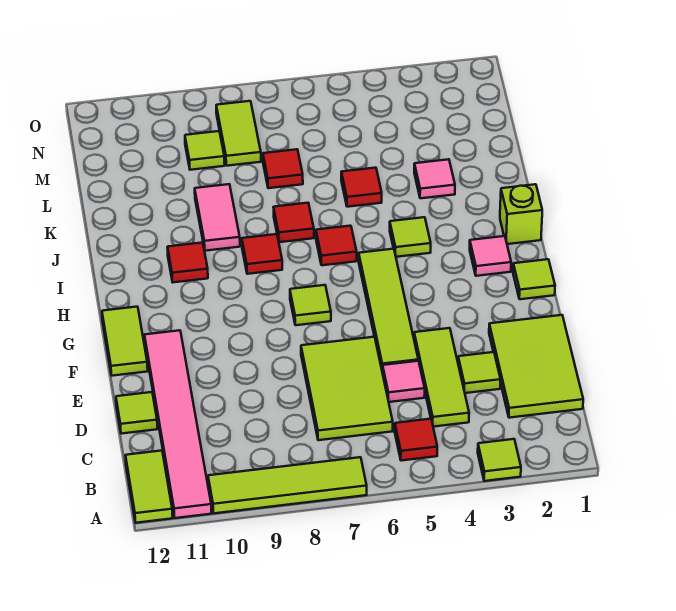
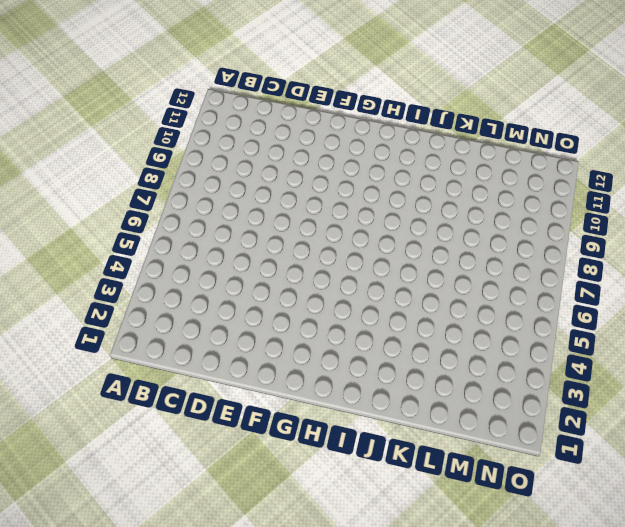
none -> lime 1x1 tile [478,439,521,481]
none -> lime 1x4 tile [208,457,367,513]
none -> pink 1x6 tile [144,330,211,518]

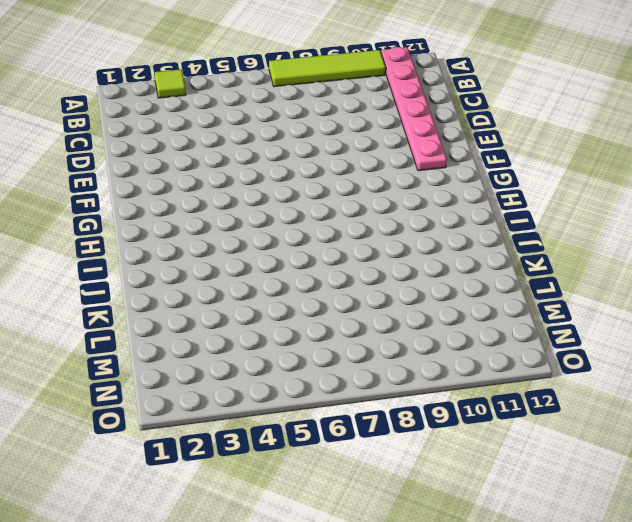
pink 1x6 plate [381,47,447,171] -> pink 1x6 tile [144,330,211,518]
none -> lime 1x2 tile [126,451,173,523]
none -> red 1x1 tile [395,419,437,461]
none -> lime 2x3 tile [489,315,583,418]

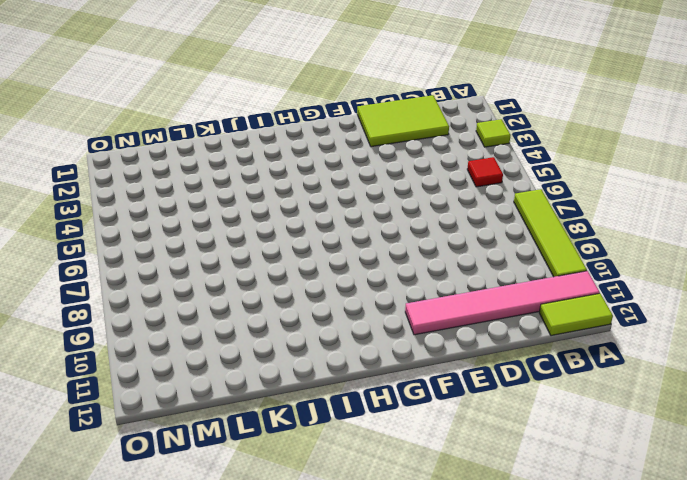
none -> lime 1x3 tile [414,328,469,427]
none -> lime 2x3 tile [301,337,393,440]
none -> lime 1x1 tile [458,352,501,393]

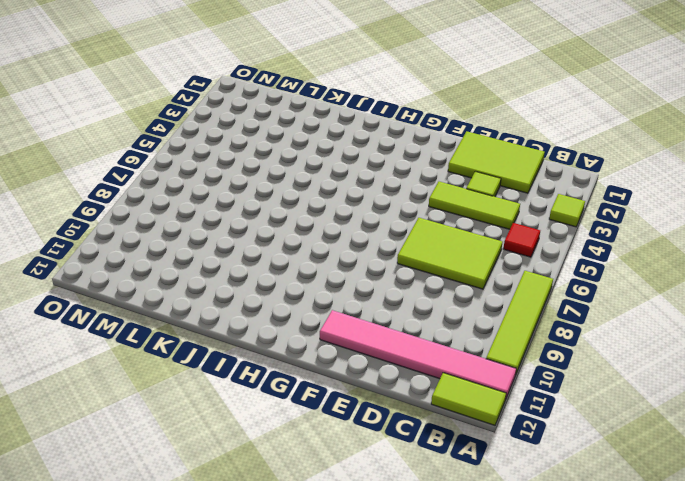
none -> pink 1x1 tile [383,361,425,402]
none -> lime 1x1 tile [116,392,157,434]
none -> lime 1x4 tile [359,249,418,373]

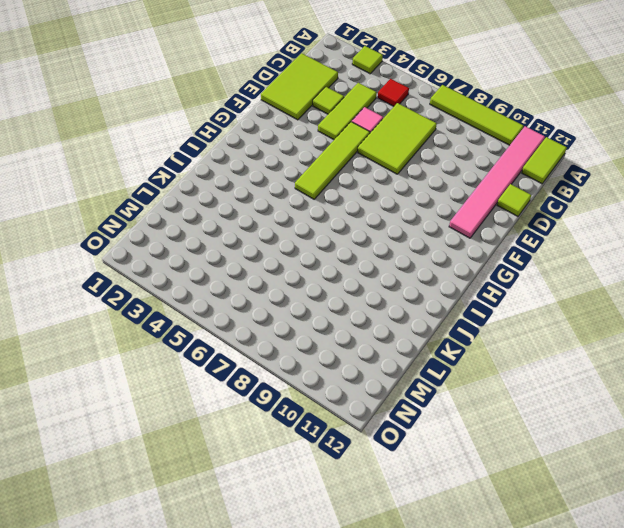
none -> lime 1x2 tile [102,307,148,376]
none -> lime 1x1 tile [513,259,555,299]
none -> lime 1x1 tile [290,285,331,325]

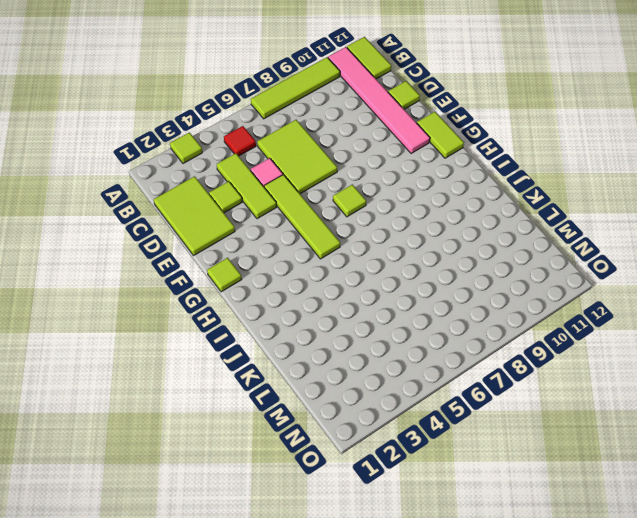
none -> pink 1x1 tile [470,236,511,276]
none -> lime 1x1 brick [500,184,542,244]
none -> lime 1x1 tile [390,217,431,257]

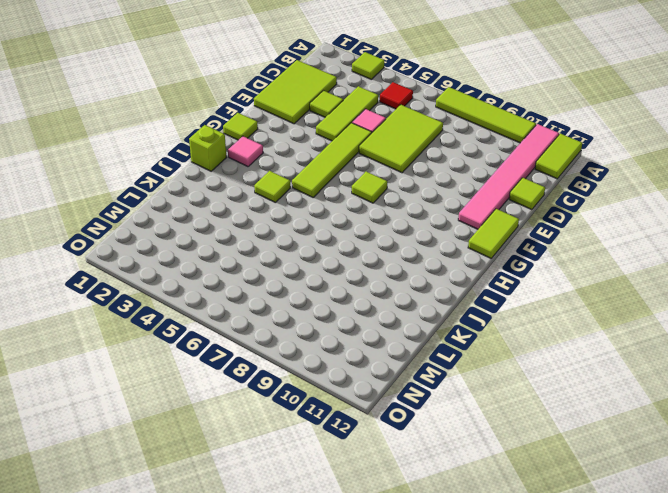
none -> red 1x1 tile [316,226,357,265]
none -> red 1x1 tile [242,234,282,274]
none -> red 1x1 tile [167,243,208,282]

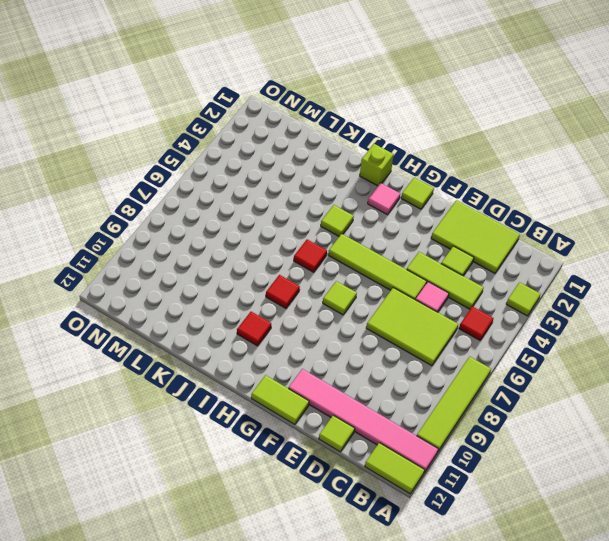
none -> red 1x1 tile [274,203,314,242]
none -> pink 1x2 tile [195,184,240,251]
none -> pink 1x1 tile [414,159,455,198]

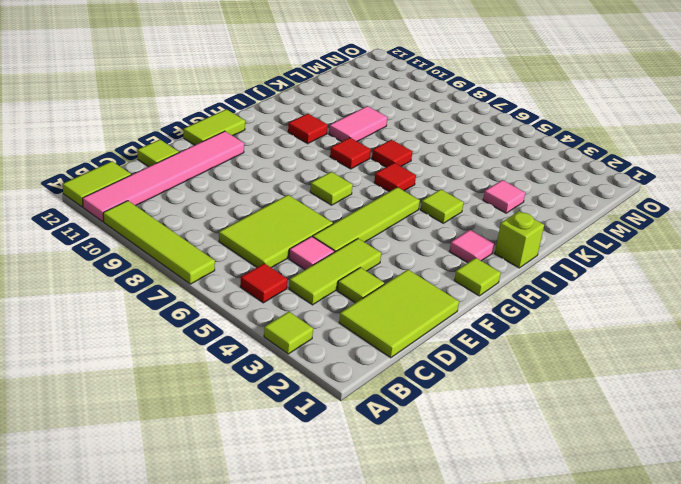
none -> red 1x1 tile [341,168,382,207]
none -> red 1x1 tile [263,149,303,188]
none -> lime 1x2 tile [216,101,261,166]

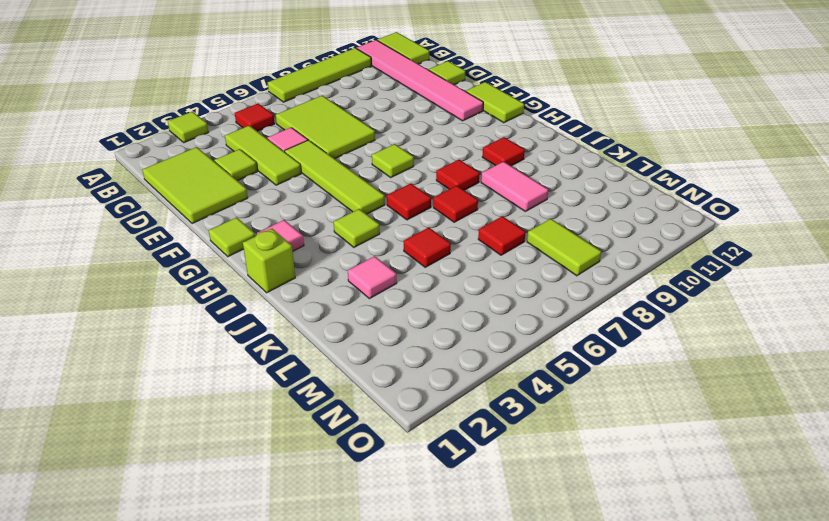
none -> lime 1x1 tile [185,131,225,170]

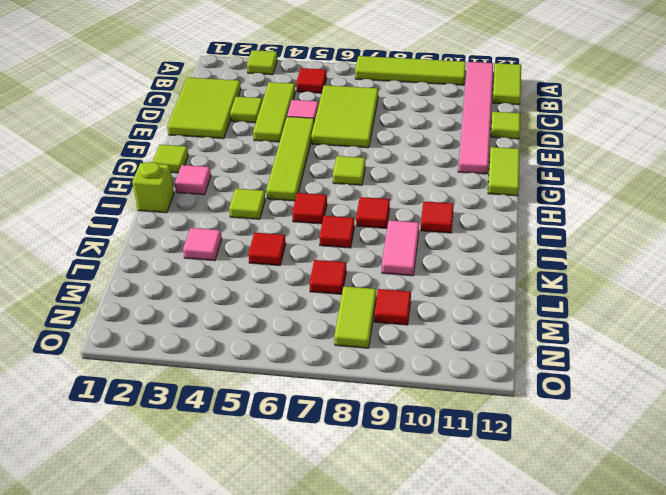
red 1x1 tile [374,289,411,325] -> lime 1x1 tile [185,131,225,170]

